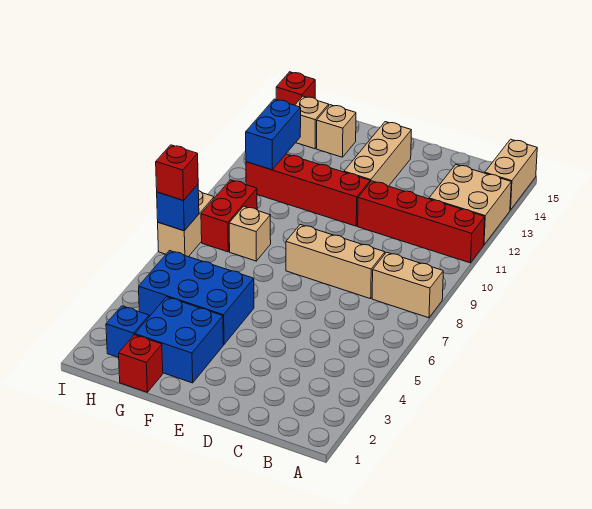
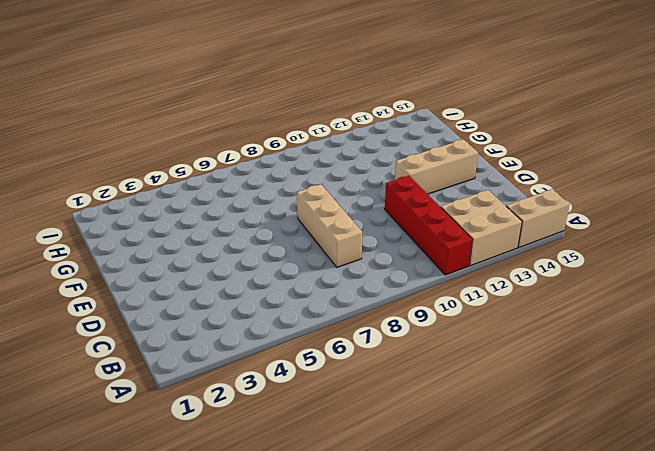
none -> tan 1x2 brick [372,252,443,318]
none -> red 1x4 brick [246,154,370,226]
none -> blue 2x2 brick [135,297,223,383]

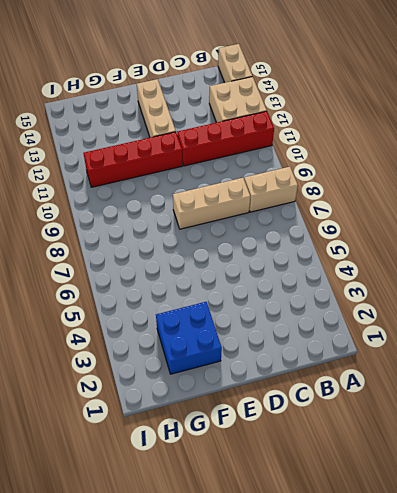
none -> blue 2x3 brick [139,251,254,344]
none -> red 1x1 brick [119,335,163,392]
none -> tan 1x1 brick [229,206,271,261]

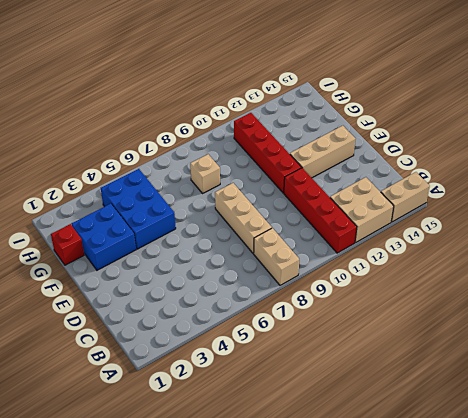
none -> tan 1x1 brick [317,105,356,157]
none -> blue 1x1 brick [106,306,149,358]
none -> red 1x2 brick [201,180,257,252]

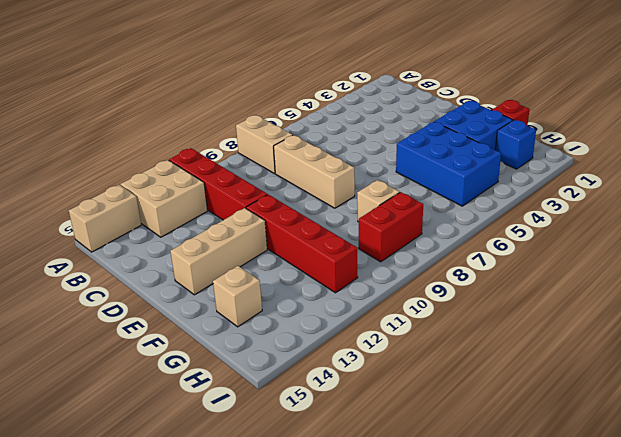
none -> tan 1x1 brick [295,96,329,149]
none -> tan 1x2 brick [158,190,214,257]
none -> red 1x1 brick [276,72,315,105]

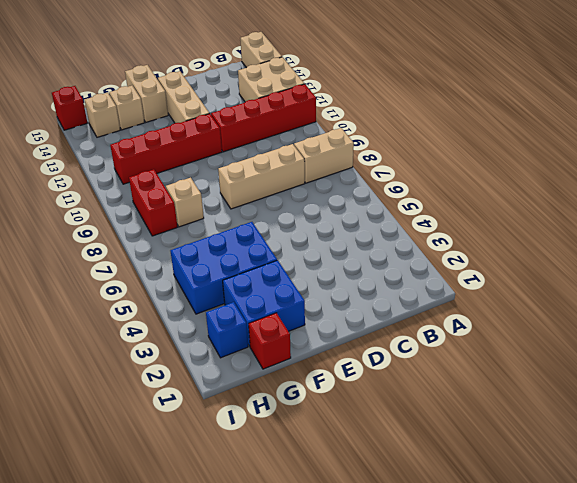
tan 1x2 brick [125,65,168,122] -> tan 1x2 brick moved to [158,190,214,257]
none -> blue 1x2 brick [246,99,301,170]
none -> blue 1x1 brick [157,185,199,231]
none -> red 1x1 brick [156,145,198,201]

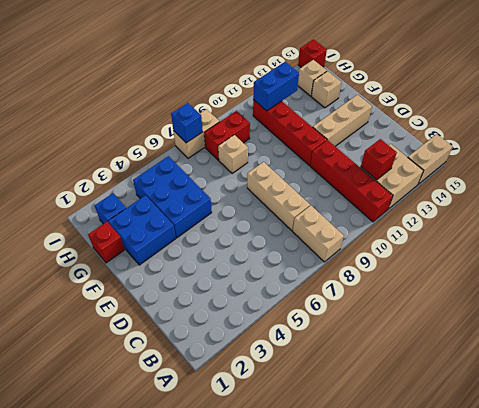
red 1x1 brick [361,139,397,180] -> red 1x1 brick moved to [156,145,198,201]

